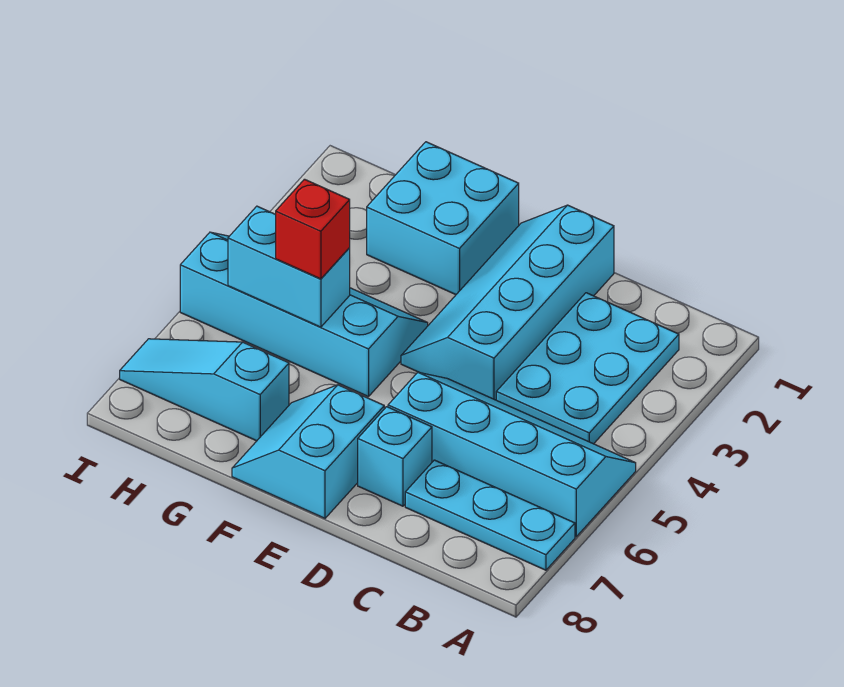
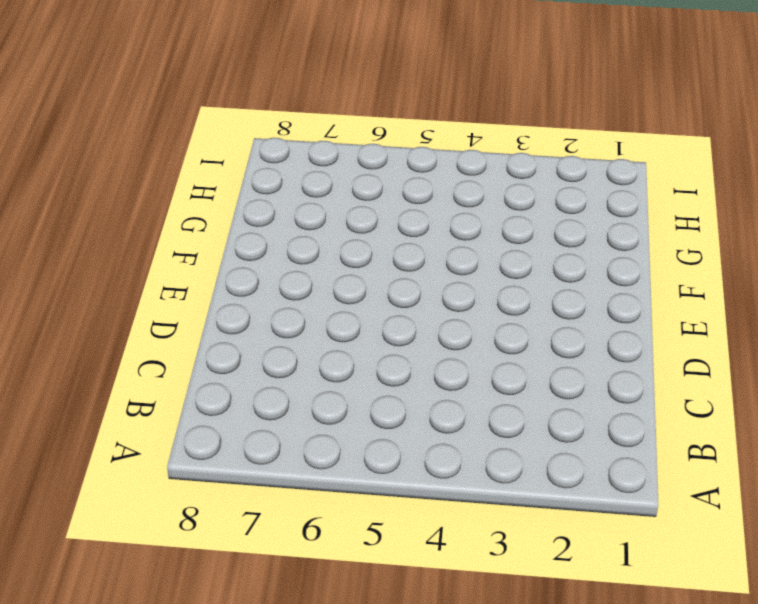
none -> cyan 2x4 slope [388,372,636,537]
none -> cyan 1x3 plate [405,460,575,570]

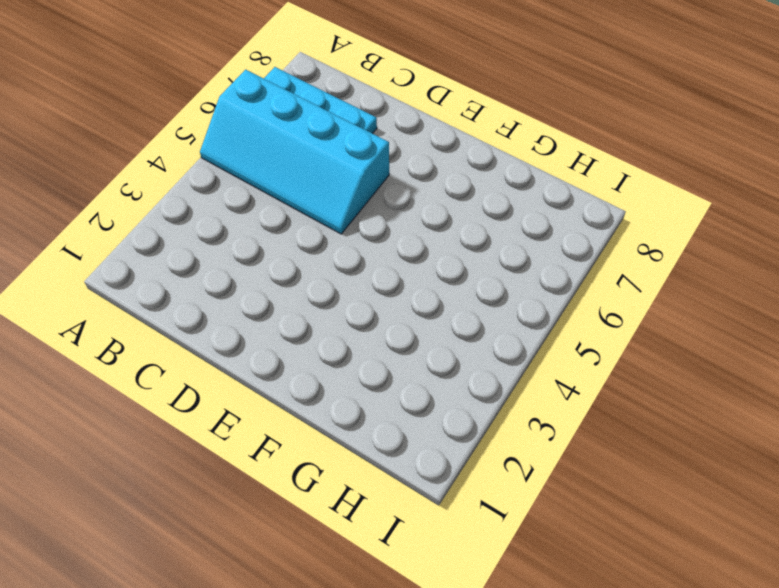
none -> cyan 2x3 plate [496,293,679,444]
none -> cyan 2x4 slope [401,205,614,400]

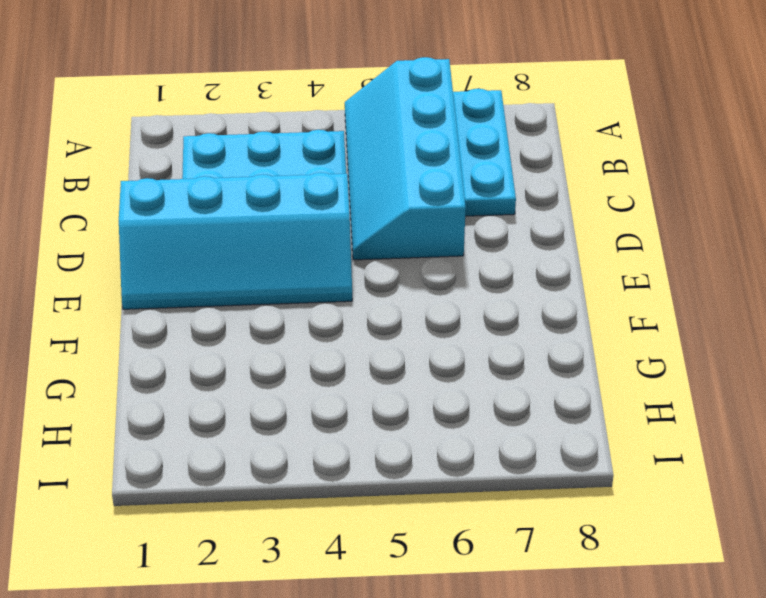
none -> cyan 1x1 brick [358,407,432,506]
none -> cyan 2x2 slope [232,385,384,518]

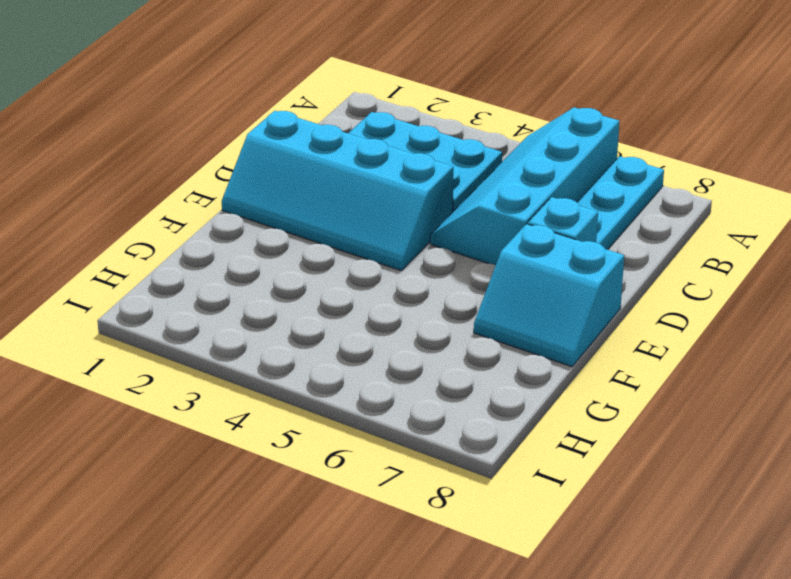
none -> cyan 2x2 brick [367,142,519,295]
none -> cyan 2x4 slope [180,232,428,397]

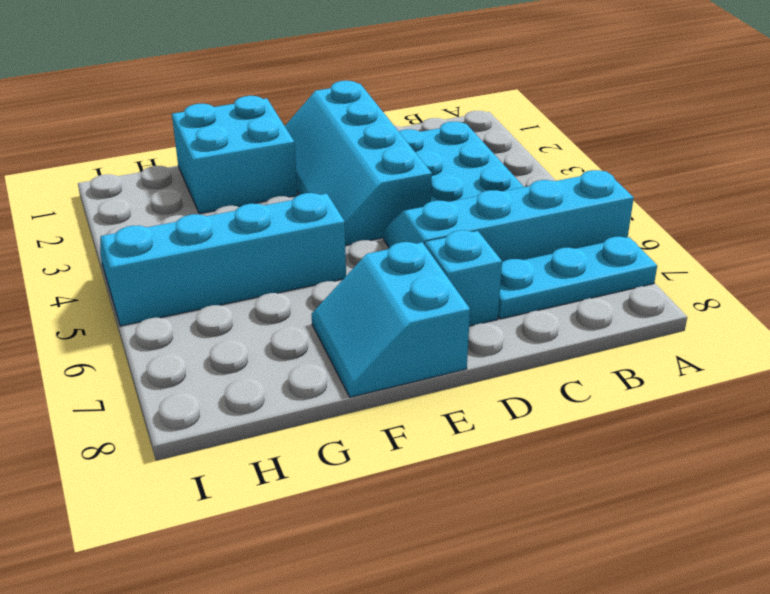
none -> cyan 1x3 slope [120,339,289,441]
none -> cyan 1x2 brick [228,206,350,327]

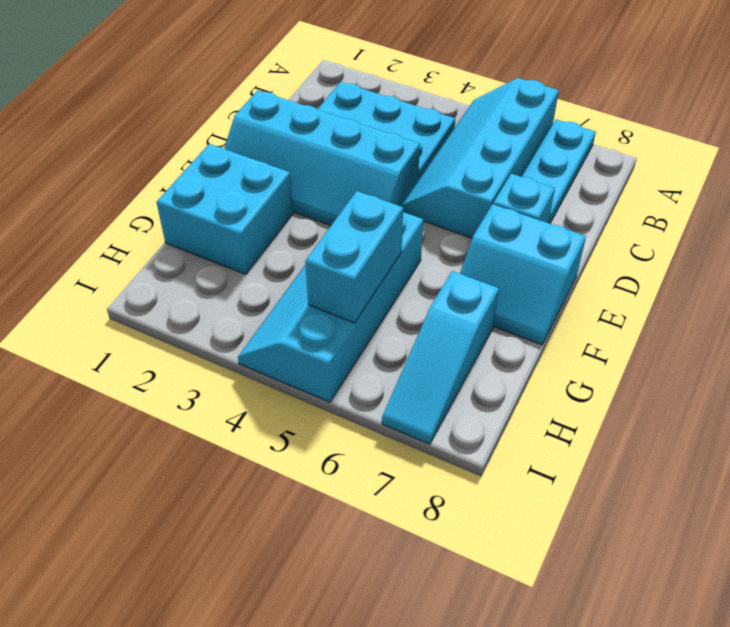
none -> red 1x1 brick [276,179,350,279]

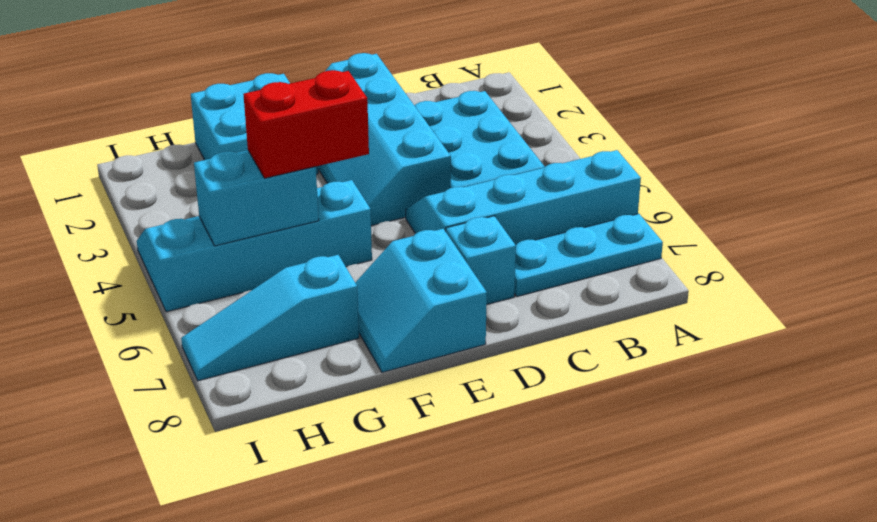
red 1x2 brick [243,70,369,178] -> red 1x1 brick [276,179,350,279]

